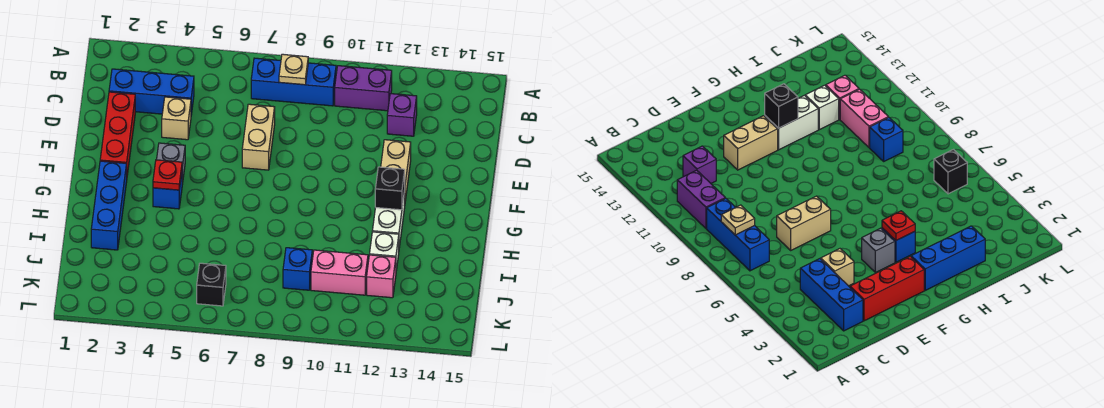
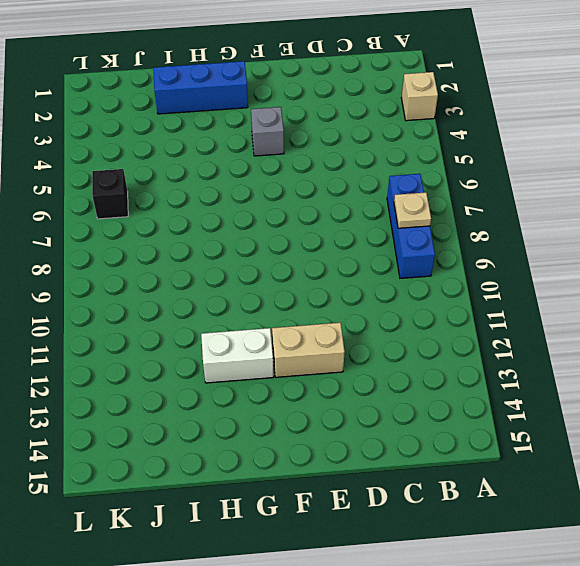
tan 1x1 brick [401,72,438,121] -> tan 1x1 brick moved to [162,97,191,140]
none -> purple 1x2 brick [335,66,392,111]
none -> blue 1x3 brick [109,69,194,115]
none -> purple 1x1 brick [387,94,417,136]

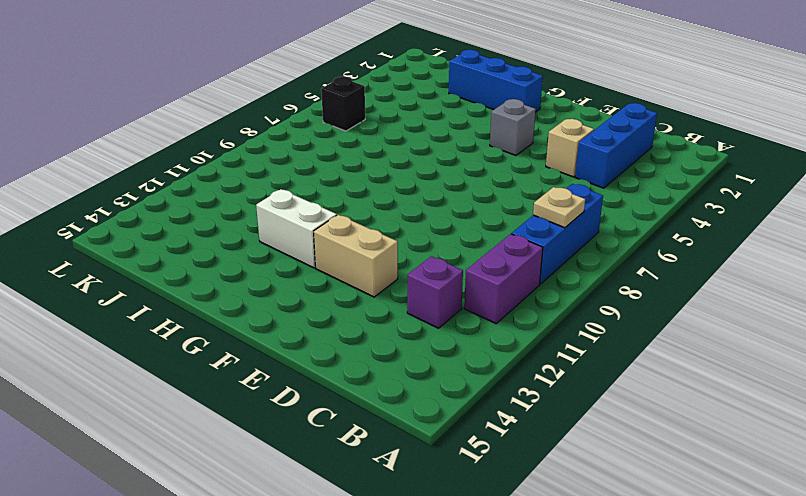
none -> red 1x3 brick [100,92,135,175]
none -> tan 1x2 brick [242,104,275,170]
none -> blue 1x1 brick [153,174,182,209]

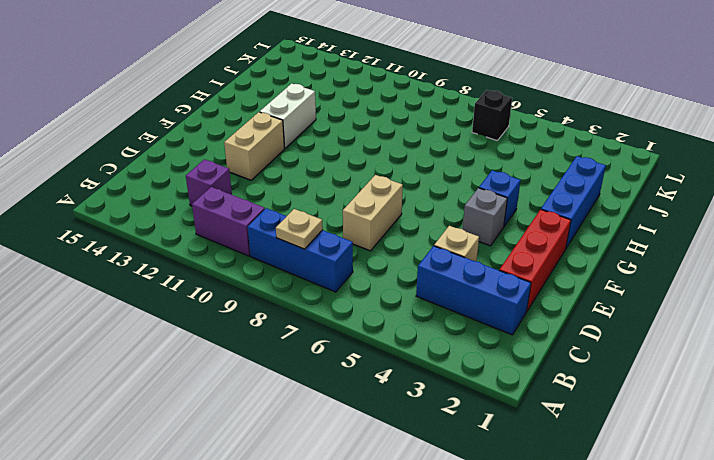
none -> white 1x1 brick [370,232,399,271]
none -> blue 1x1 brick [283,248,312,290]
none -> pink 1x2 brick [311,250,368,295]

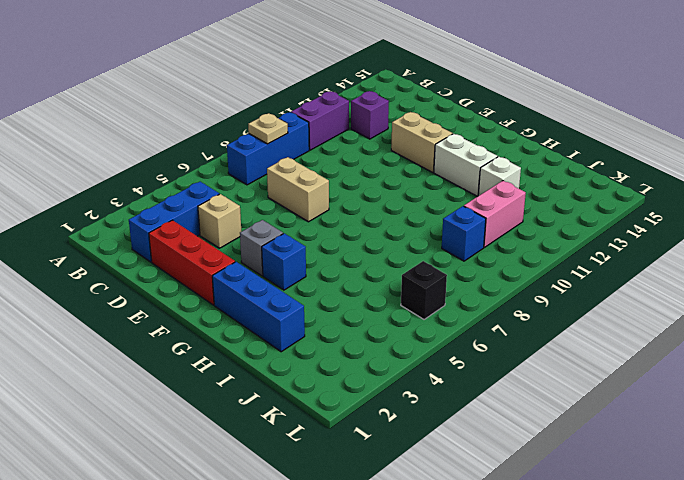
none -> pink 1x1 brick [367,255,396,298]
none -> red 1x1 plate [153,160,182,190]
none -> black 1x1 brick [375,167,405,210]

